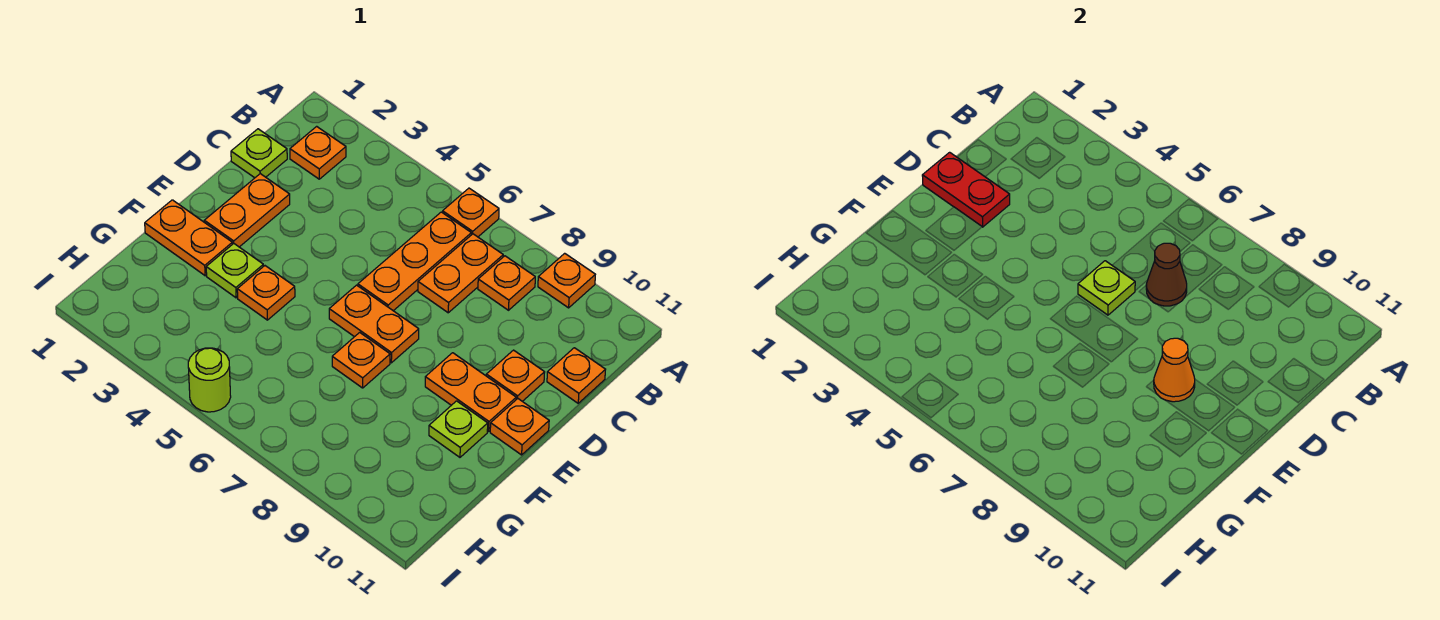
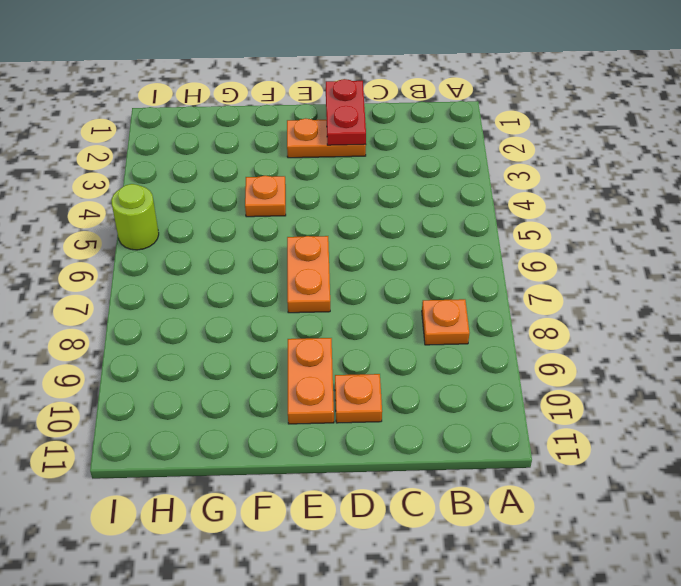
none -> orange 1x1 plate [443,188,499,237]
none -> orange 1x1 plate [538,253,595,308]
none -> orange 1x1 plate [290,126,346,179]

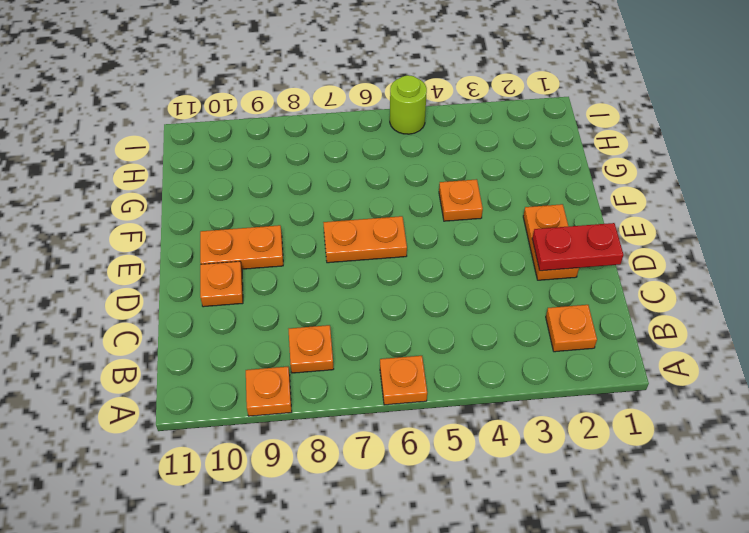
none -> orange 1x3 plate [358,212,471,311]
none -> orange 1x2 plate [418,234,503,313]
none -> lime 1x1 plate [231,129,287,178]

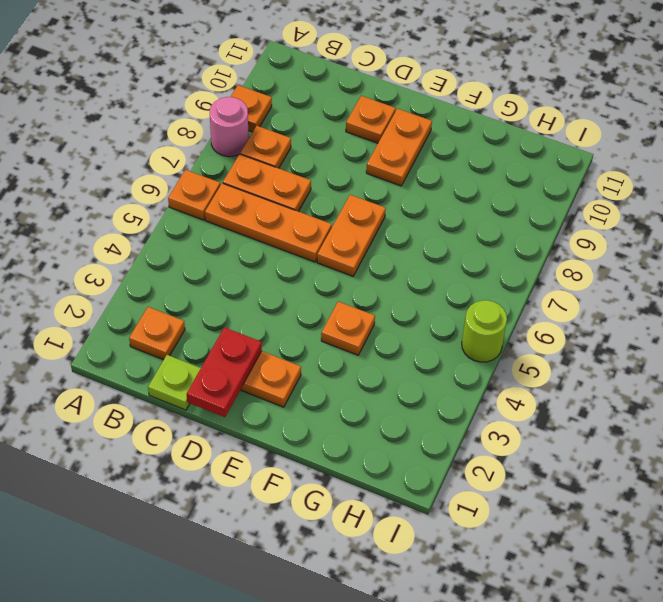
pink 1x1 round brick [210,97,249,157] -> none
none -> orange 1x1 plate [547,348,606,403]
none -> orange 1x1 plate [490,399,549,455]
none -> orange 1x2 plate [145,200,232,276]

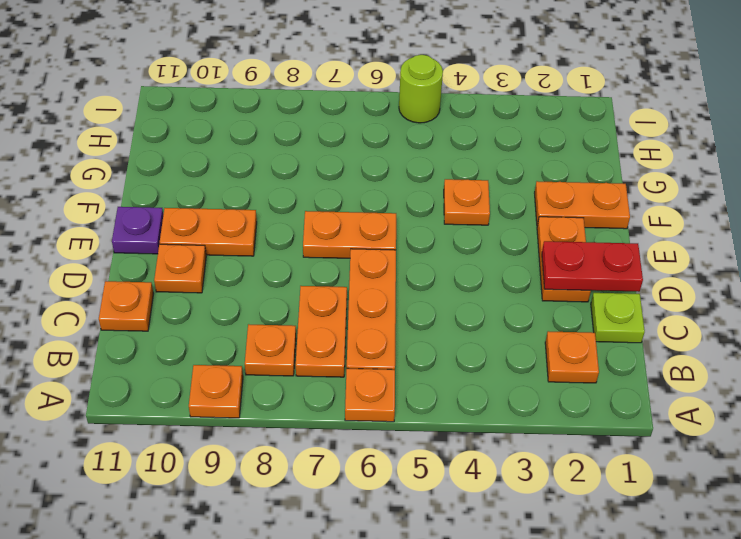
purple 1x1 plate [112,207,163,254] -> orange 1x1 plate [490,399,549,455]
none -> lime 1x1 plate [206,244,263,298]
none -> orange 1x1 plate [332,332,390,388]
none -> lime 1x1 plate [429,401,488,457]

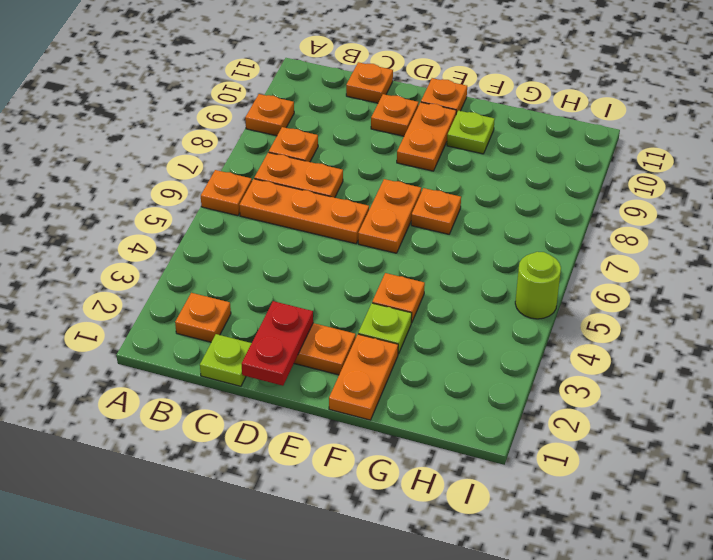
none -> brown 1x1 cone [1146,243,1187,306]
none -> lime 1x1 plate [1078,261,1135,315]
none -> orange 1x1 cone [1154,338,1195,402]

